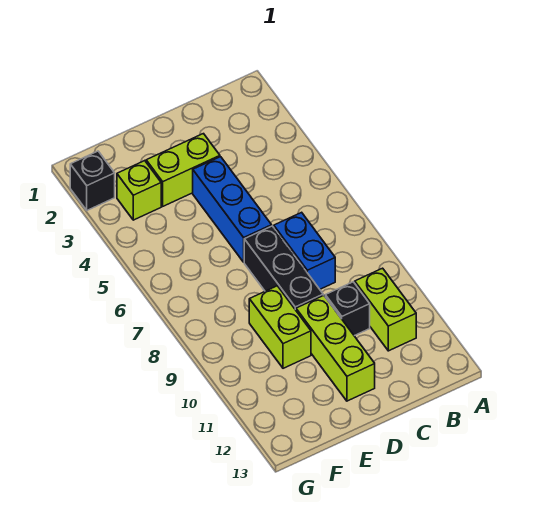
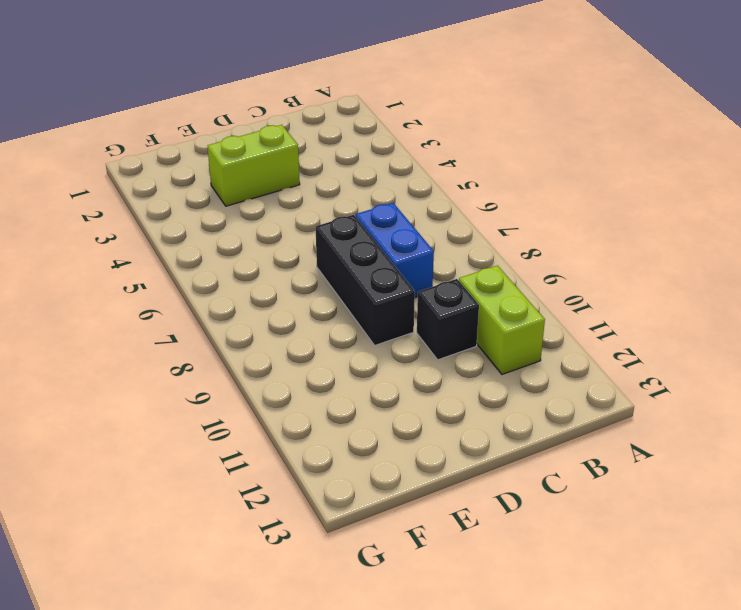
none -> blue 1x3 brick [193,157,272,262]
none -> lime 1x3 brick [296,295,375,401]

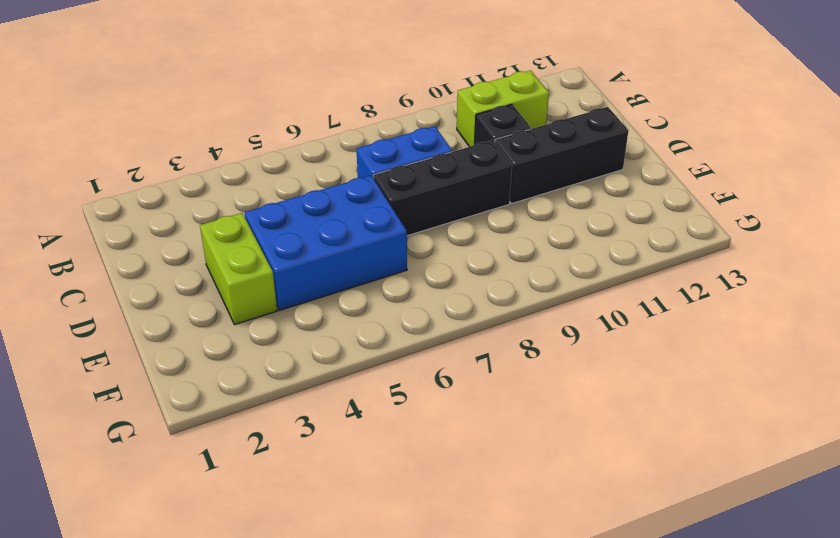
blue 2x3 brick [245,176,407,310] -> blue 1x3 brick [193,157,272,262]
black 1x3 brick [495,107,629,204] -> lime 1x3 brick [296,295,375,401]
none -> lime 1x2 brick [249,286,311,368]
none -> lime 1x1 brick [117,161,161,220]

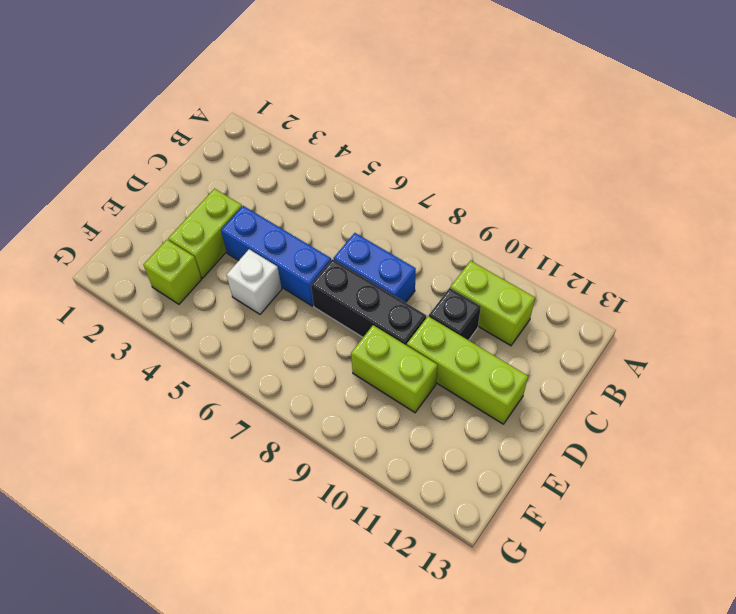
white 1x1 brick [227,249,282,314] -> none
none -> black 1x1 brick [70,151,115,210]

